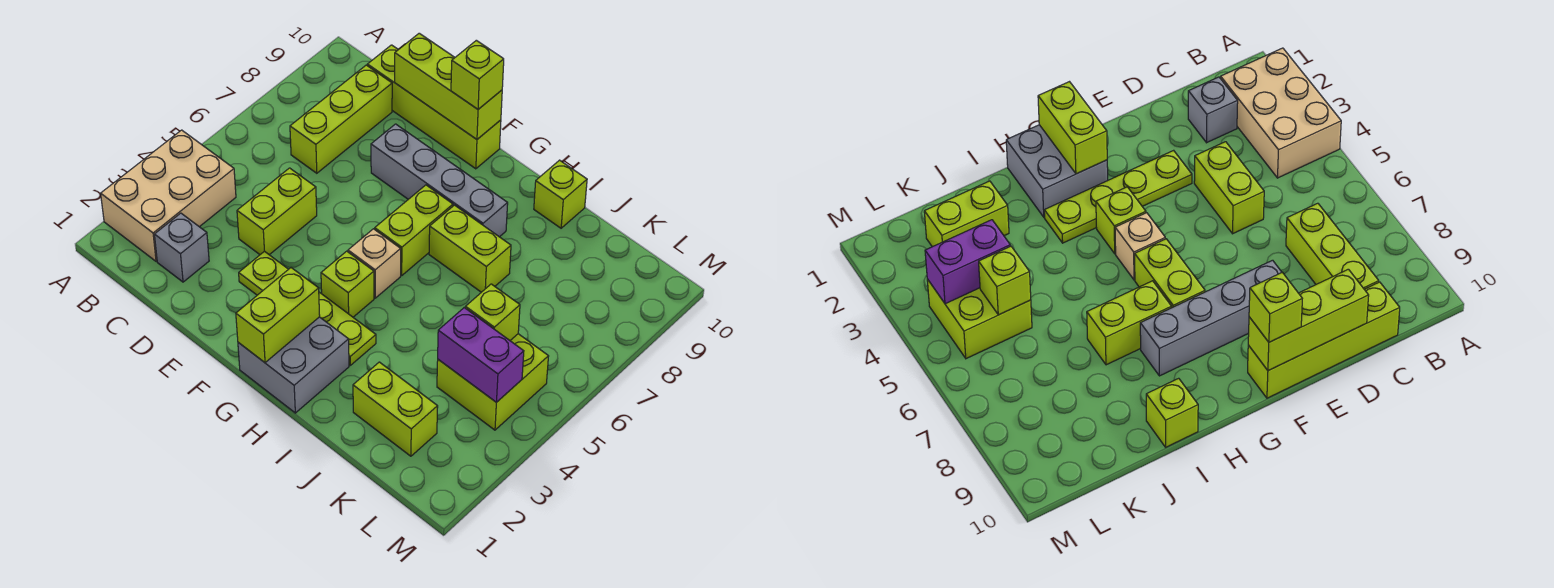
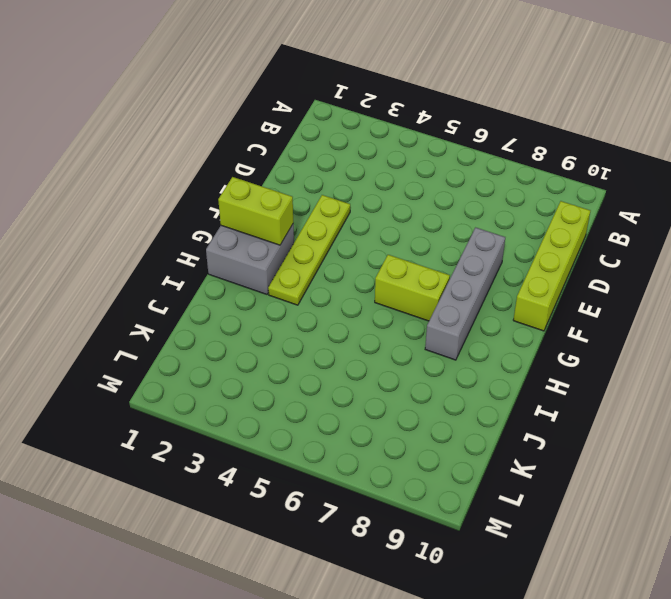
none -> tan 2x3 brick [101,130,236,261]
none -> grey 1x1 brick [154,213,209,282]
none -> lime 1x3 brick [290,65,392,173]

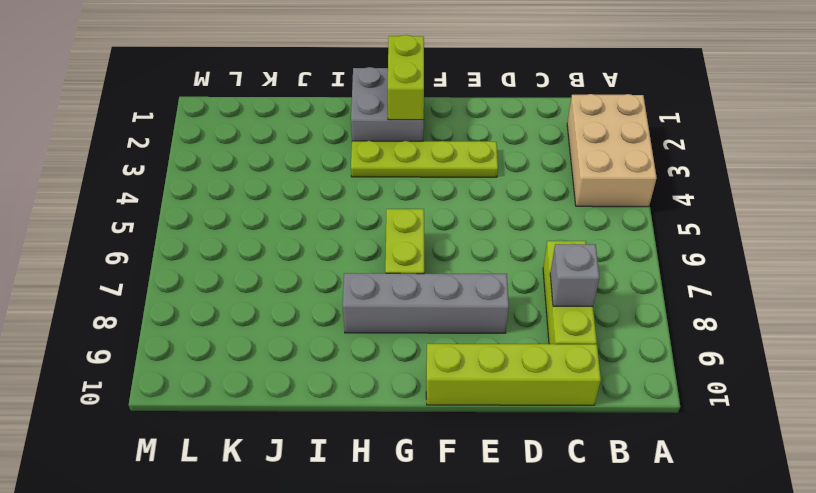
grey 1x1 brick [550,244,599,306] -> grey 1x1 brick moved to [154,213,209,282]
none -> lime 1x2 brick [237,168,317,255]
none -> lime 1x1 brick [321,251,374,317]
none -> tan 1x1 brick [348,229,401,298]

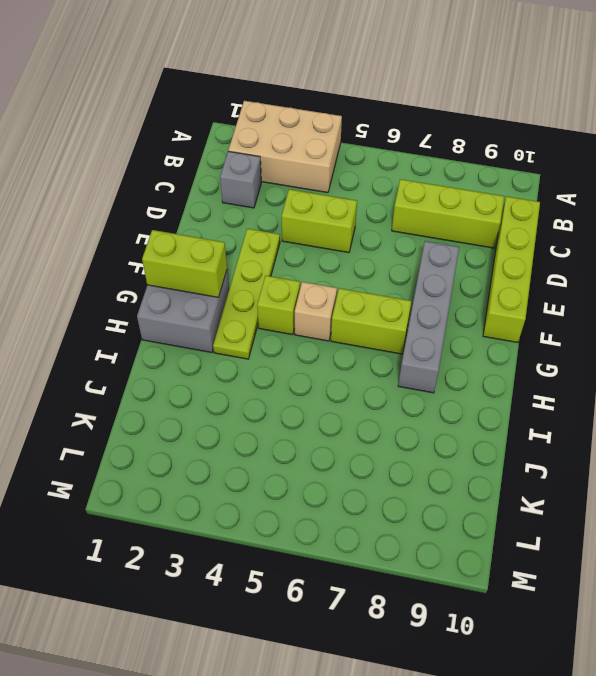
none -> lime 1x2 brick [429,205,511,292]
none -> lime 1x1 brick [534,160,587,228]
none -> lime 1x2 brick [353,362,438,456]

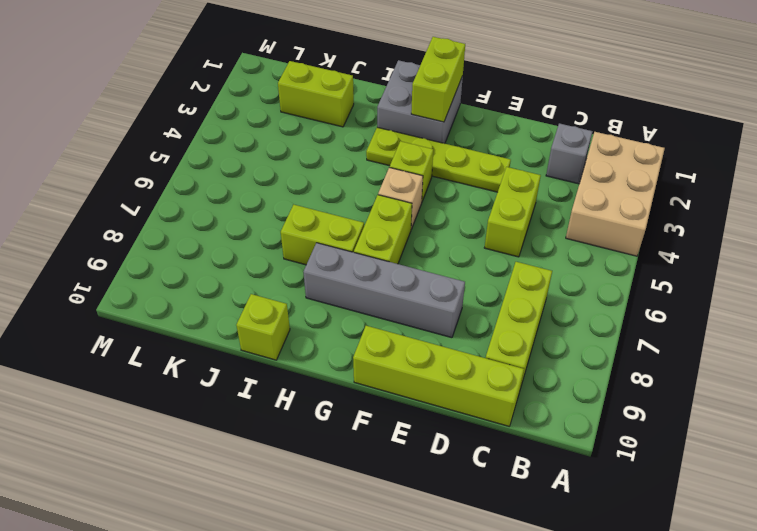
none -> lime 2x2 brick [437,334,549,430]
none -> lime 1x3 brick [395,33,502,139]
none -> purple 1x2 brick [438,308,524,402]

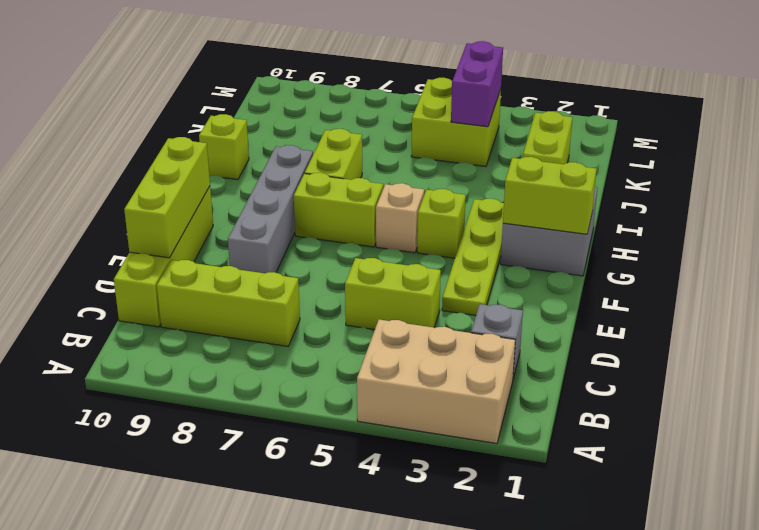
none -> lime 1x1 brick [465,284,520,340]
none -> lime 1x1 brick [451,40,504,109]

